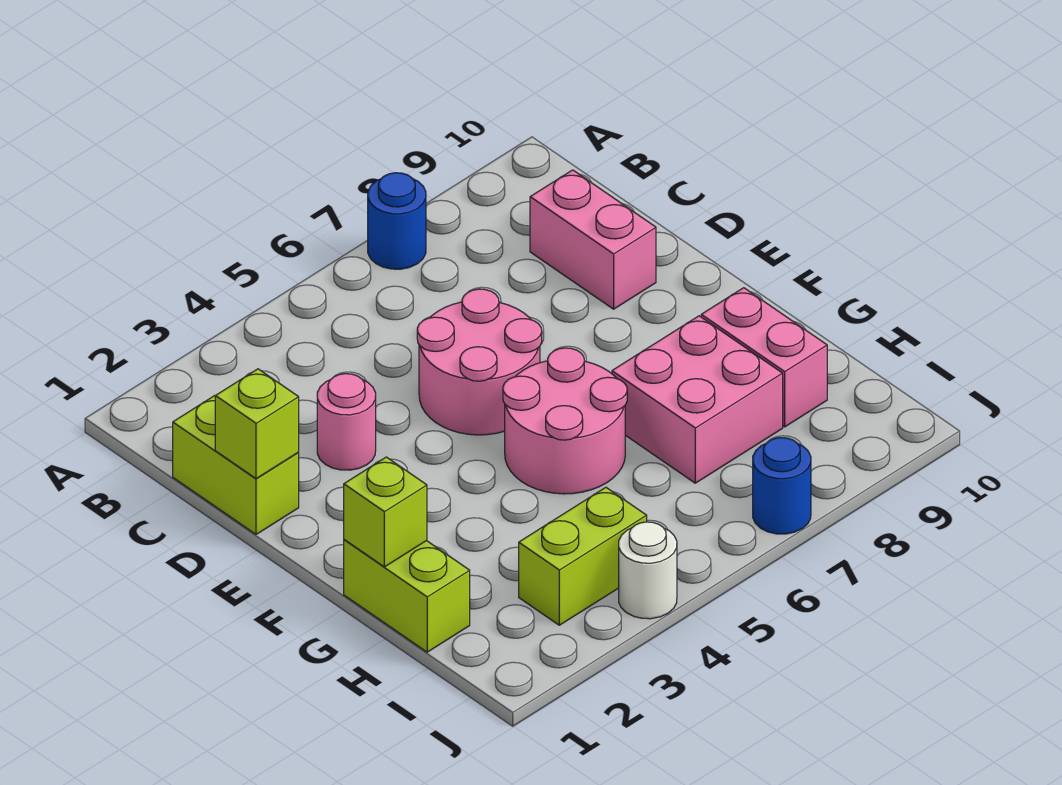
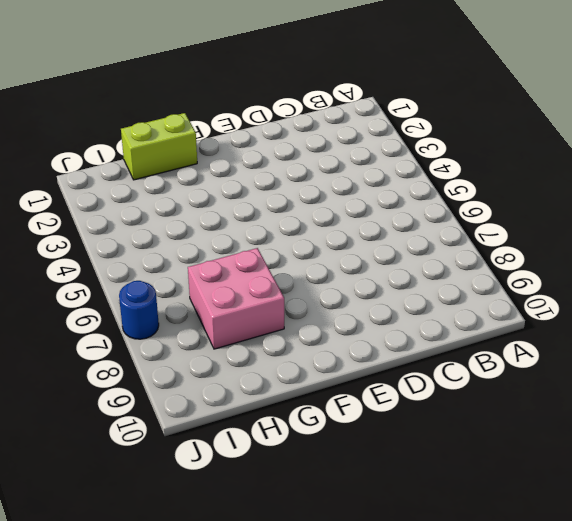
none -> blue 1x1 round brick [368,173,426,269]
none -> lime 1x2 brick [173,396,299,534]
none -> pink 1x2 brick [530,170,656,309]

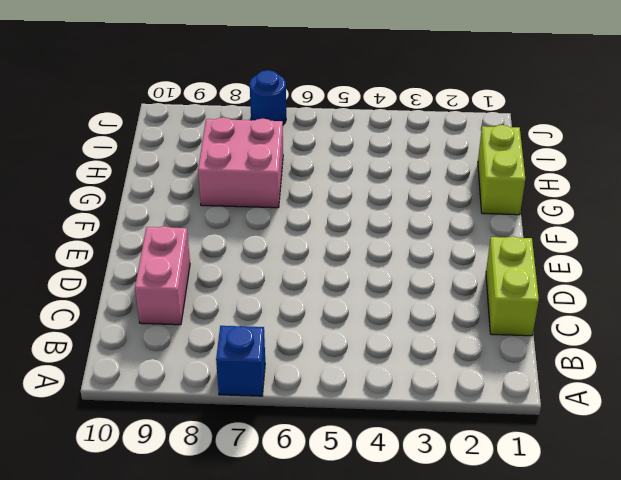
blue 1x1 brick [216,326,265,396] -> blue 1x1 round brick [368,173,426,269]
none -> pink 1x1 round brick [317,374,376,470]
none -> pink 2x2 round brick [417,289,542,435]
none -> pink 2x2 round brick [503,348,627,494]

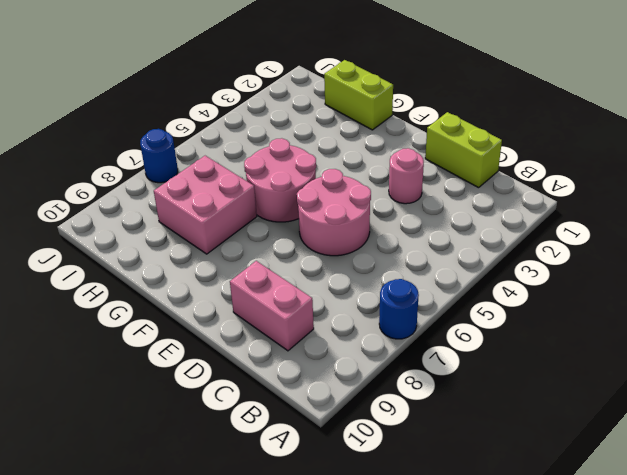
none -> pink 1x2 brick [701,288,827,427]
none -> lime 1x2 brick [519,487,647,625]
none -> white 1x1 round brick [619,522,677,619]

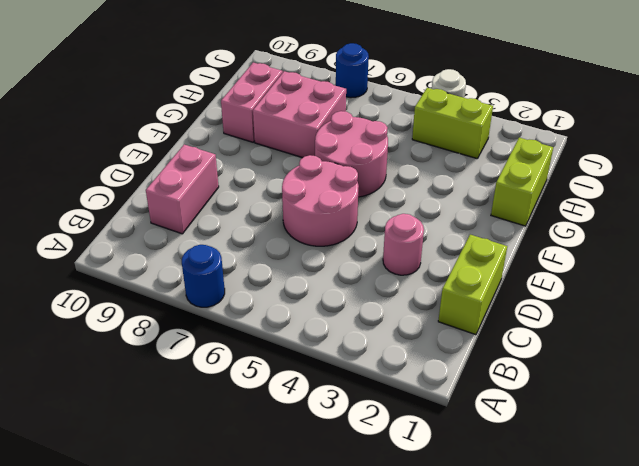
none -> lime 1x1 brick [215,369,299,479]
none -> lime 1x1 brick [344,457,427,567]

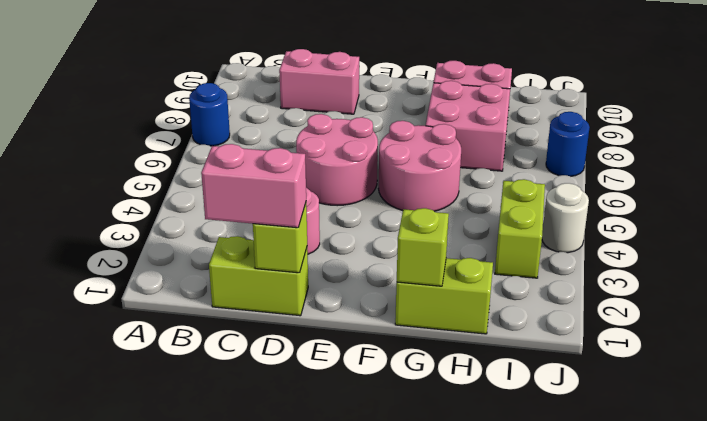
pink 1x2 brick [201,144,306,228] -> none

